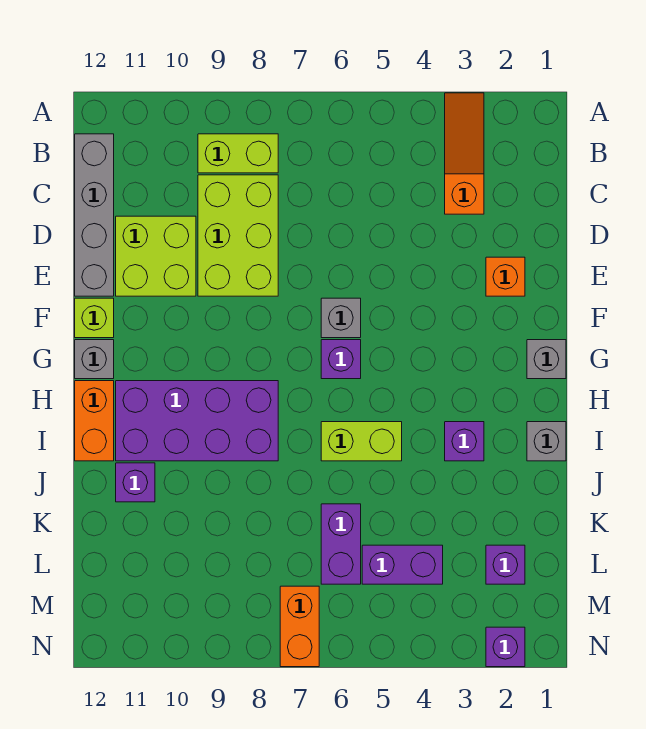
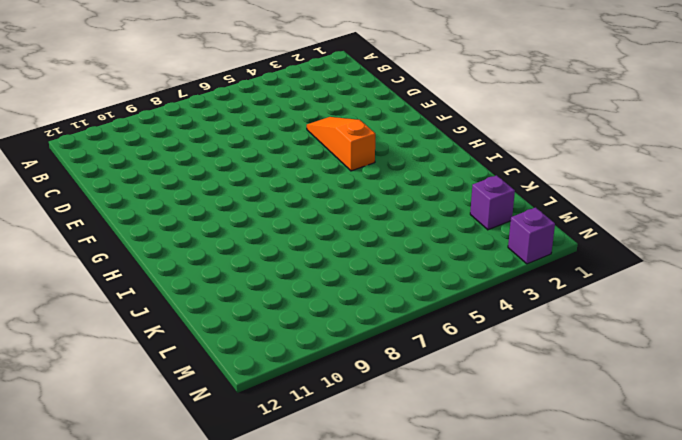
orange 1x3 slope [307,117,375,171] -> orange 1x3 slope moved to [445,93,484,214]
none -> lime 1x2 brick [198,134,278,173]
none -> grey 1x4 brick [75,134,114,296]
none -> lime 2x3 brick [198,175,278,296]

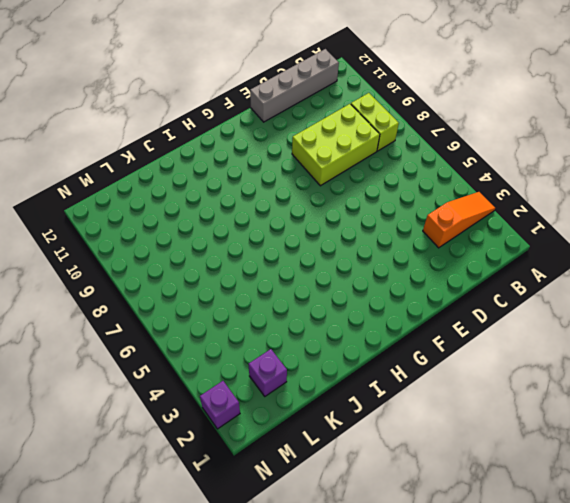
none -> lime 2x2 brick [116,216,196,296]
none -> orange 1x1 brick [486,257,525,296]
none -> grey 1x1 brick [321,298,361,338]

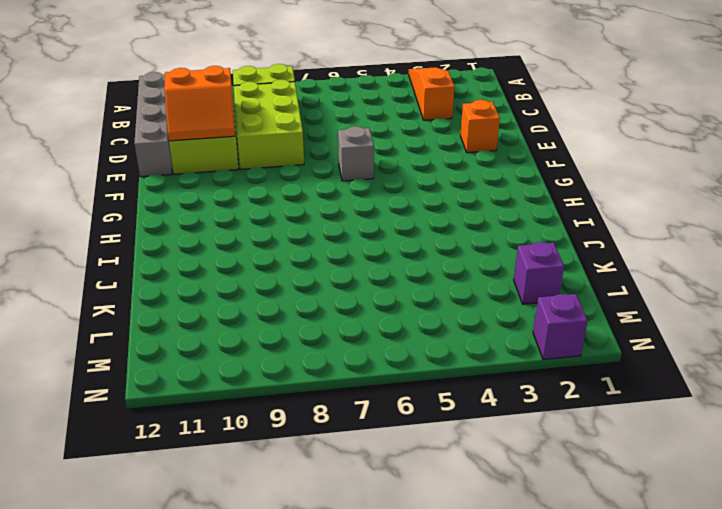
orange 2x2 slope [164,66,235,141] -> none
none -> lime 1x1 brick [75,298,114,338]
none -> grey 1x1 brick [527,340,566,379]
none -> purple 1x1 brick [321,340,361,379]

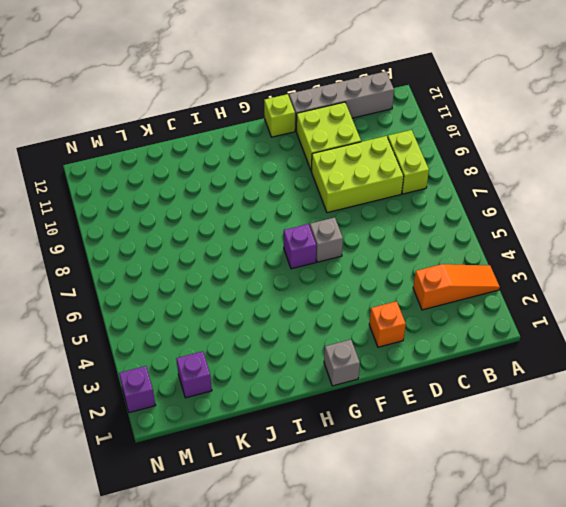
none -> grey 1x1 brick [75,340,114,379]
none -> purple 2x4 brick [116,381,278,461]
none -> orange 1x2 brick [75,381,114,461]

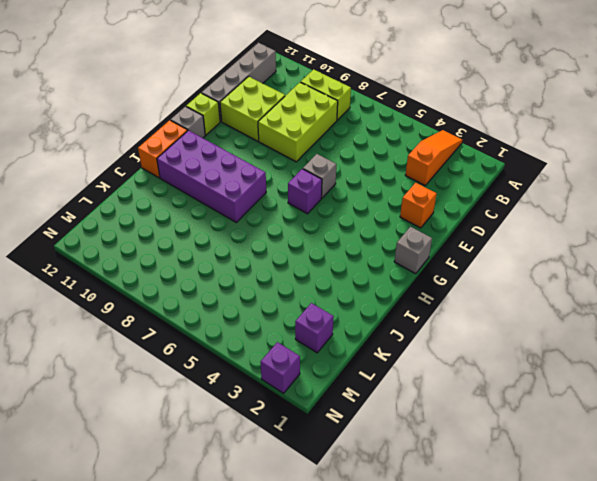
none -> grey 1x1 brick [527,422,566,461]
none -> purple 1x1 brick [445,422,484,461]
none -> lime 1x2 brick [321,422,402,461]

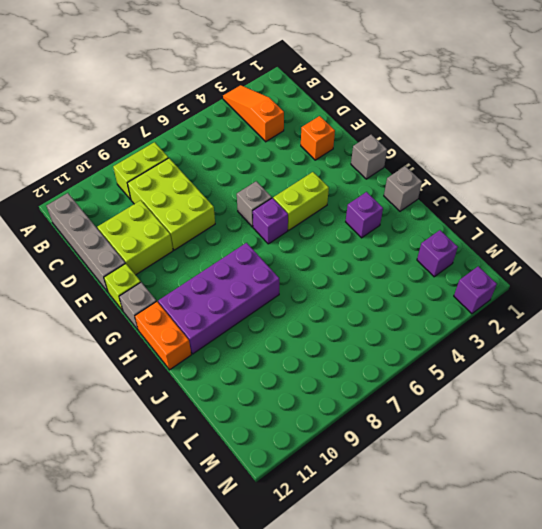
lime 1x2 brick [273,172,329,230] -> lime 1x2 brick moved to [321,422,402,461]
none -> purple 1x1 brick [116,463,155,502]
none -> purple 1x2 brick [321,504,361,584]
none -> purple 1x2 brick [362,545,443,584]

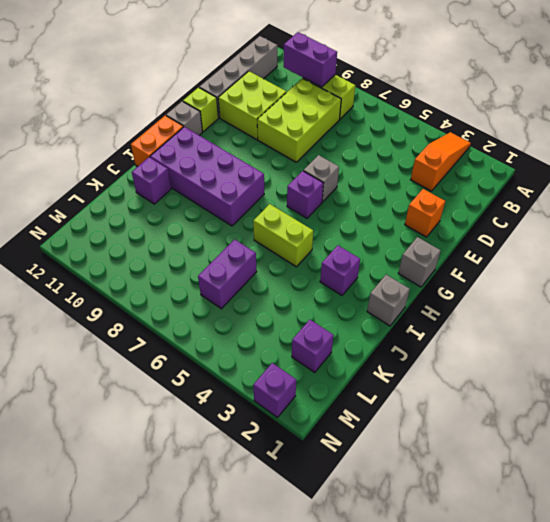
purple 1x2 brick [284,32,337,87] -> purple 1x2 brick moved to [362,545,443,584]
none -> orange 1x2 brick [280,586,319,667]

